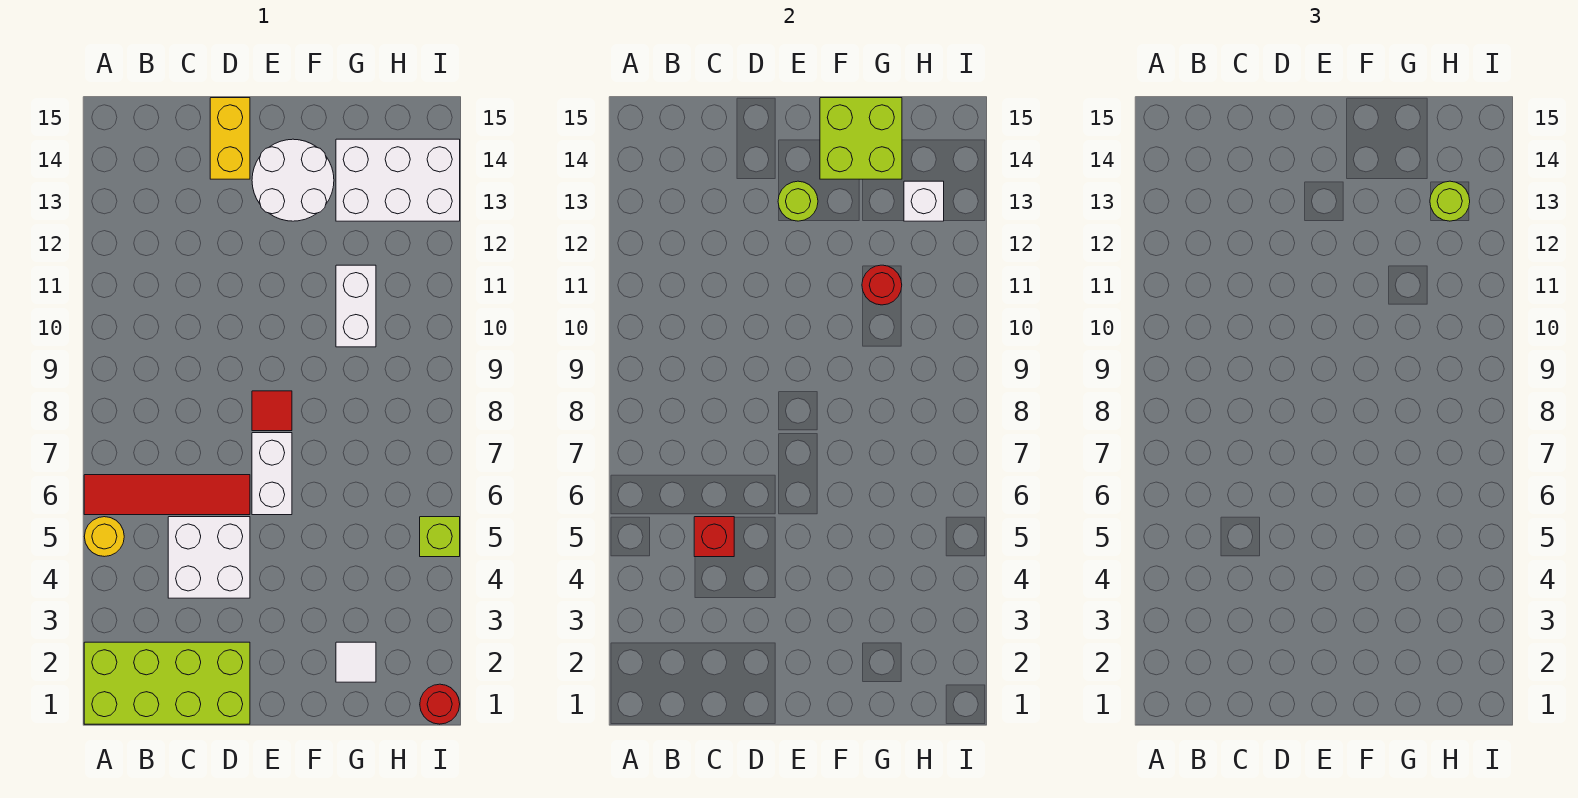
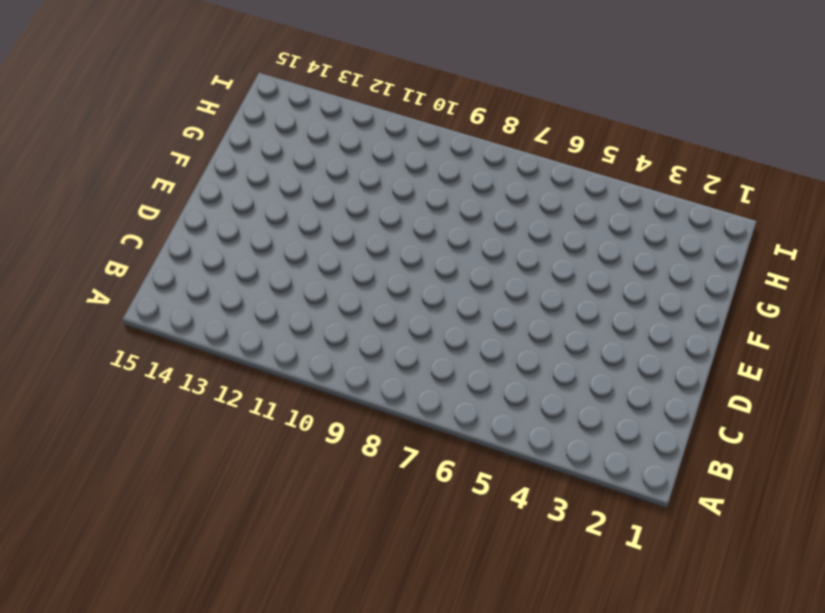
none -> lime 2x4 brick [84,642,250,724]
none -> yellow 1x1 round brick [84,517,124,557]
none -> red 1x4 tile [84,475,250,515]

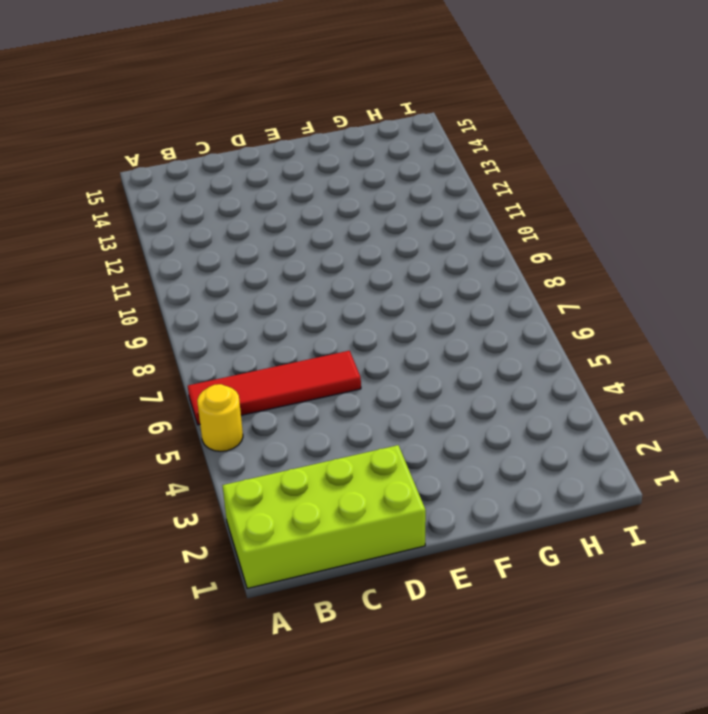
none -> white 2x2 brick [168,517,250,598]
none -> yellow 1x2 brick [210,98,250,179]
none -> white 1x2 brick [252,433,292,515]

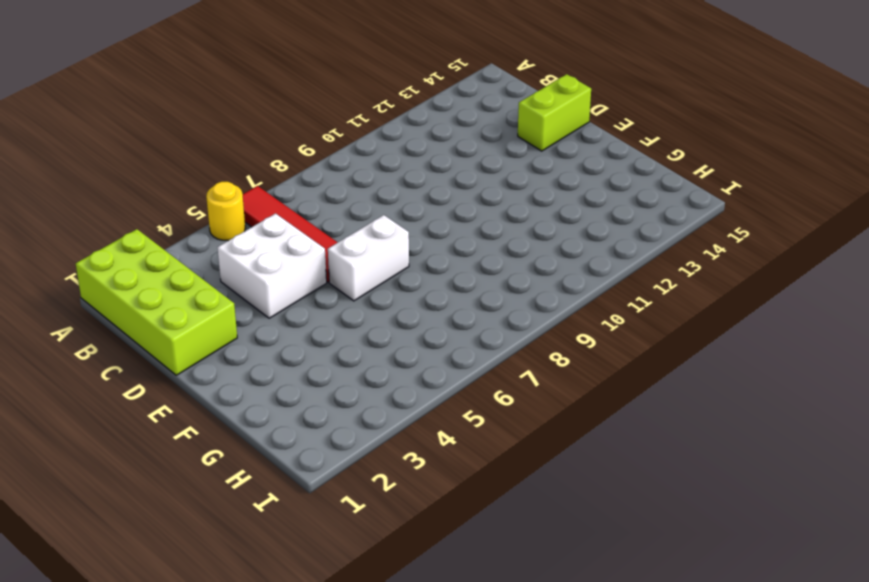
lime 1x2 brick [518,74,591,151] -> yellow 1x2 brick [210,98,250,179]
none -> red 1x1 tile [252,391,292,431]
none -> white 2x2 round brick [252,139,334,221]
none -> white 1x1 tile [336,642,376,682]

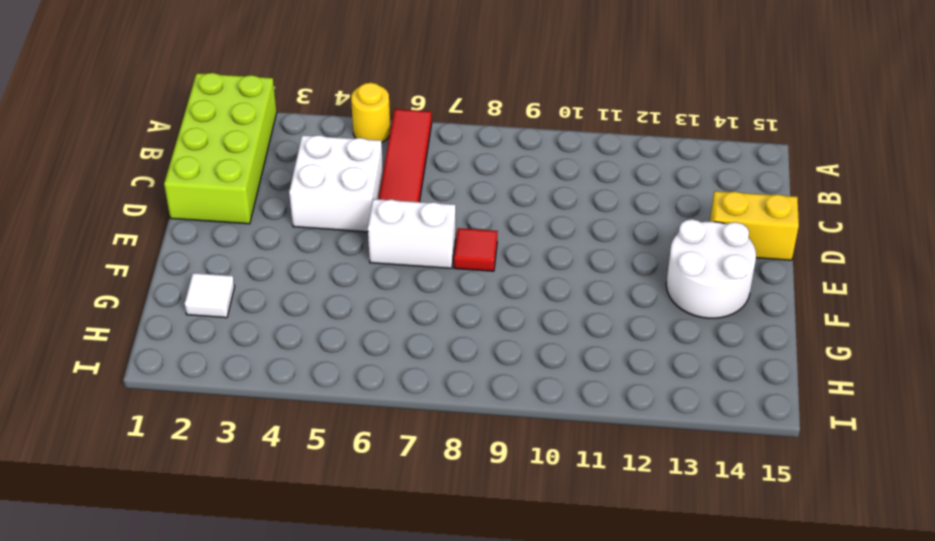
none -> white 1x2 brick [336,265,376,347]
none -> white 2x3 brick [336,139,460,221]
none -> red 1x1 round brick [420,684,460,724]

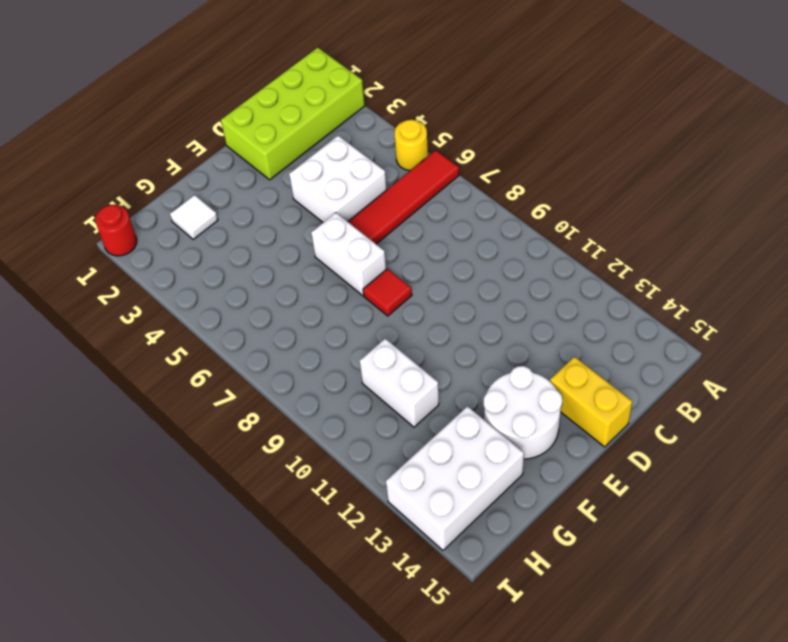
none -> lime 1x1 brick [420,517,460,557]
none -> red 1x1 brick [694,517,734,557]
none -> lime 1x1 round brick [778,181,818,221]

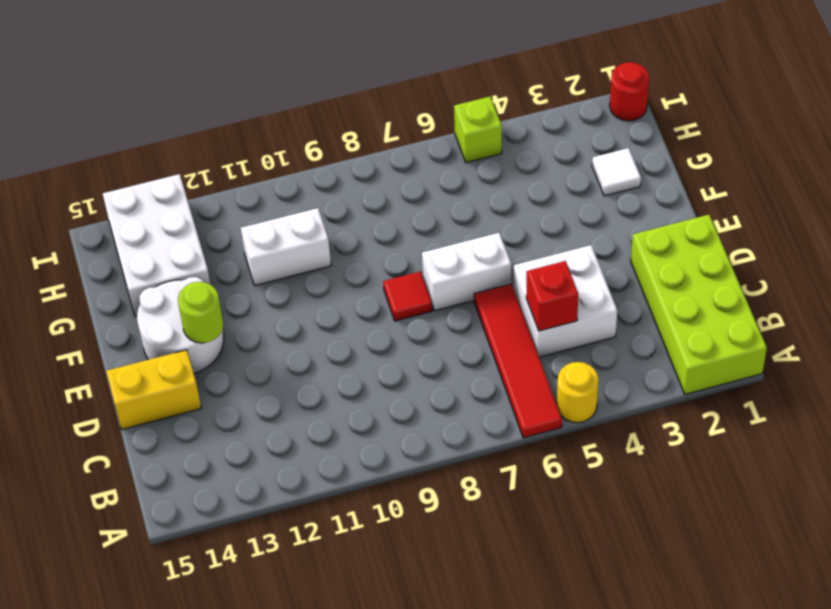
none -> lime 2x2 brick [820,98,902,179]
none -> red 1x1 round brick [862,265,902,305]
none -> white 1x1 brick [904,181,944,221]

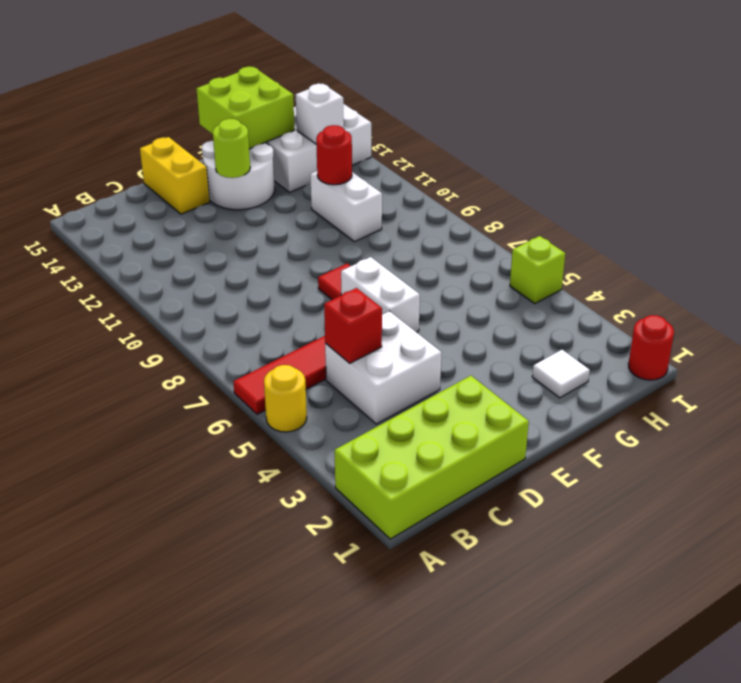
none -> lime 1x1 round brick [1430,181,1470,221]

